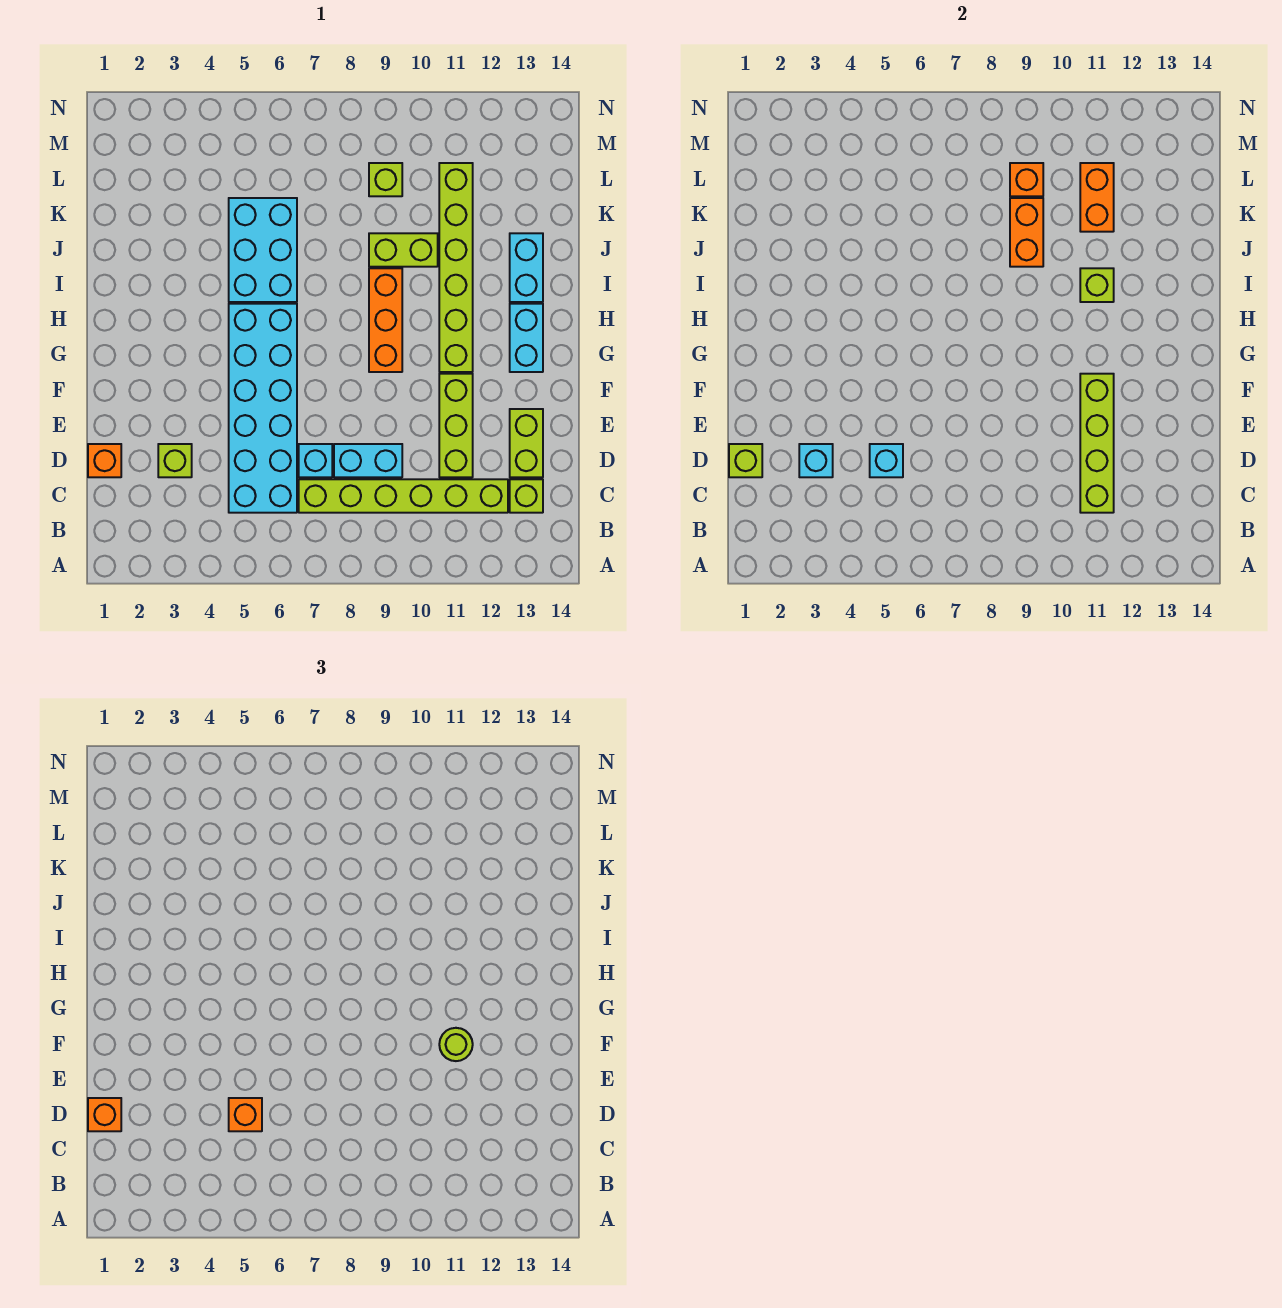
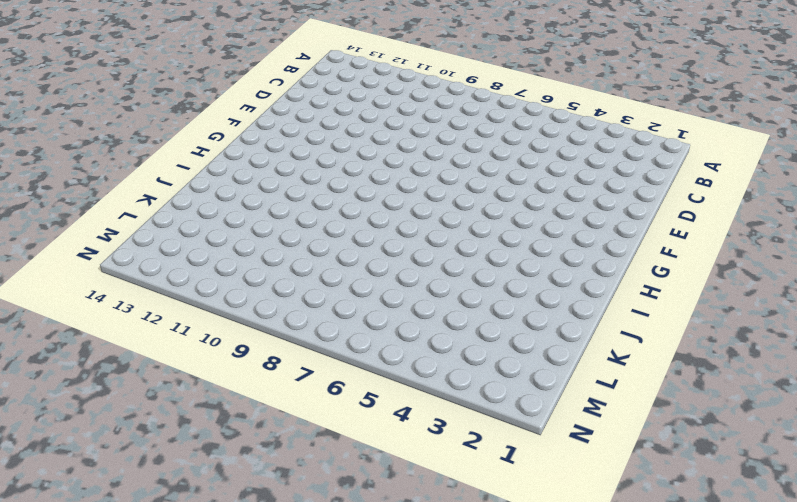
none -> cyan 2x6 brick [229,304,297,513]
none -> lime 1x6 brick [299,479,508,513]
none -> lime 1x1 brick [510,479,543,513]

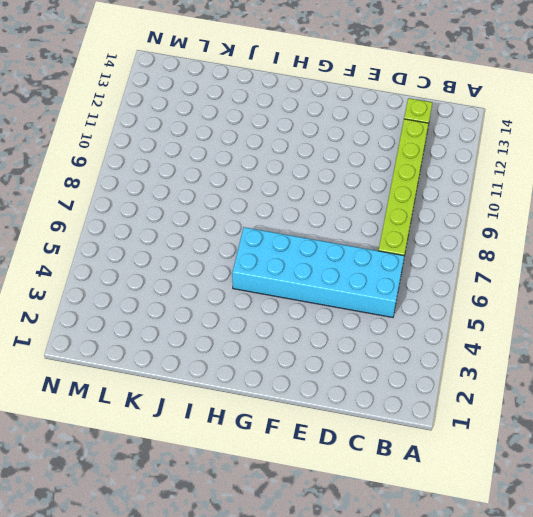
none -> orange 1x1 brick [88,444,121,477]
none -> lime 1x1 brick [158,444,192,477]
none -> cyan 1x1 brick [299,444,332,477]

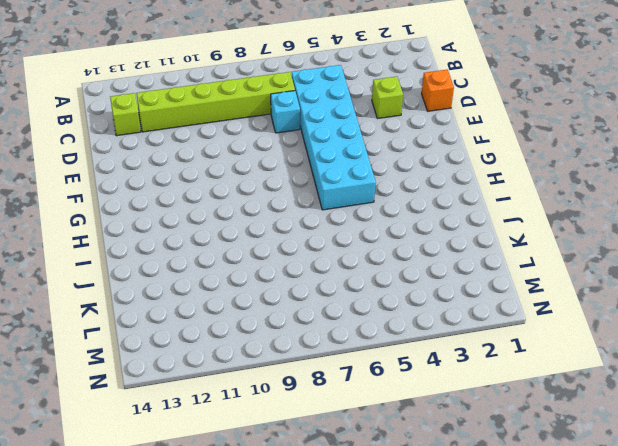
none -> cyan 1x2 brick [334,444,402,477]
none -> lime 1x3 brick [439,374,473,477]
none -> lime 1x2 brick [510,409,543,477]

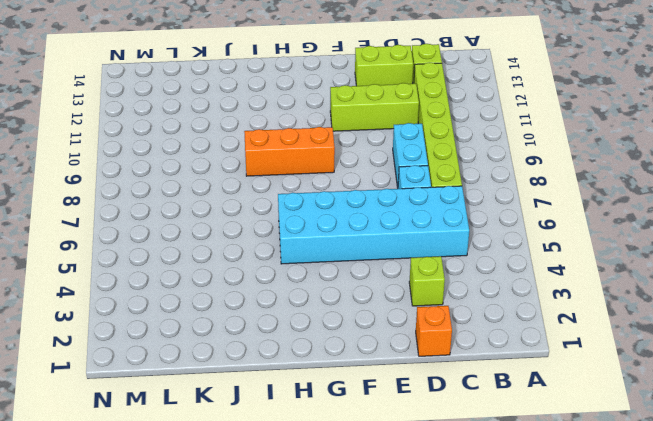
none -> lime 1x6 brick [439,163,473,372]
none -> cyan 1x2 brick [510,304,543,372]
none -> cyan 2x3 brick [229,198,297,302]

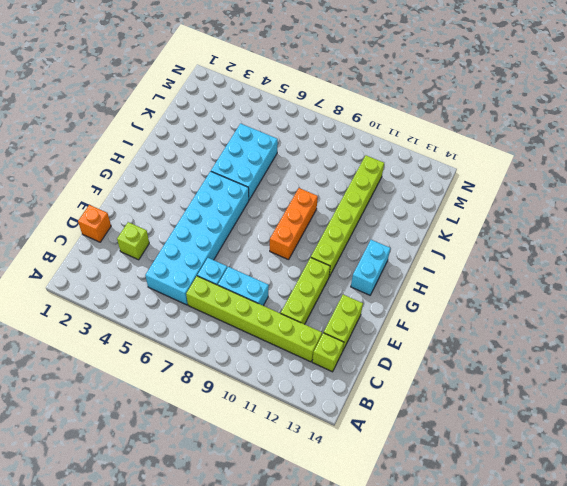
none -> cyan 1x2 brick [510,233,543,302]
none -> lime 1x2 brick [369,233,438,267]
none -> lime 1x1 brick [369,163,402,196]

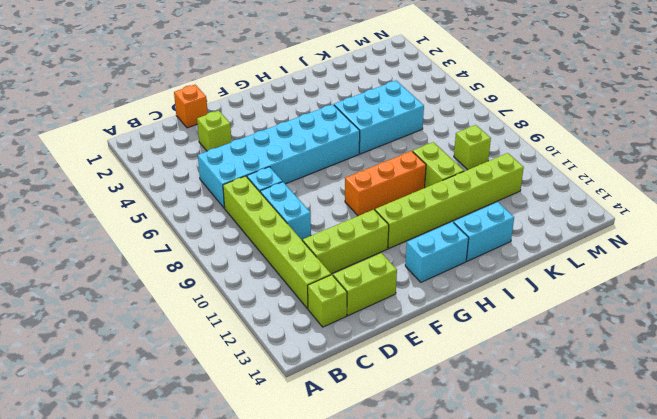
none -> lime 1x4 brick [1080,374,1114,513]
none -> lime 1x1 brick [729,444,762,477]
none -> cyan 1x1 brick [799,444,833,477]

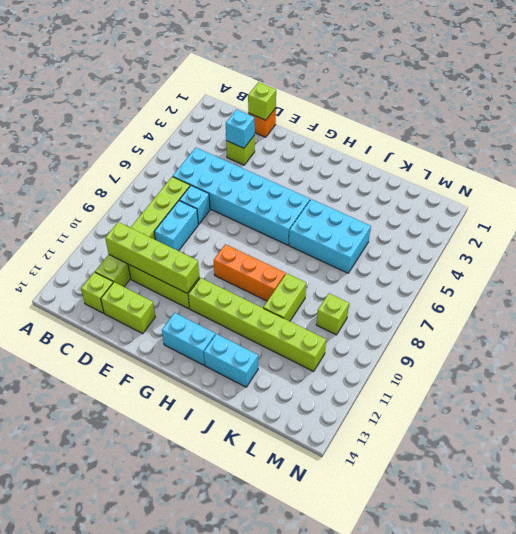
none -> cyan 1x1 brick [870,444,903,477]
none -> lime 1x1 brick [1080,268,1114,302]
none -> orange 1x2 brick [1010,198,1043,267]

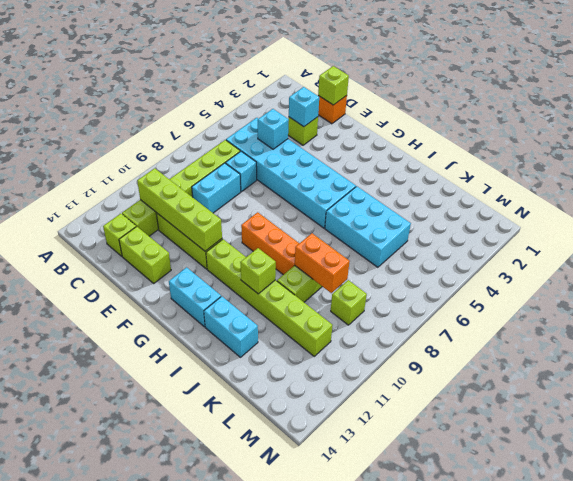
none -> orange 1x2 brick [1080,163,1114,232]
none -> orange 1x1 brick [1010,163,1043,196]
none -> orange 1x1 brick [88,1098,121,1131]

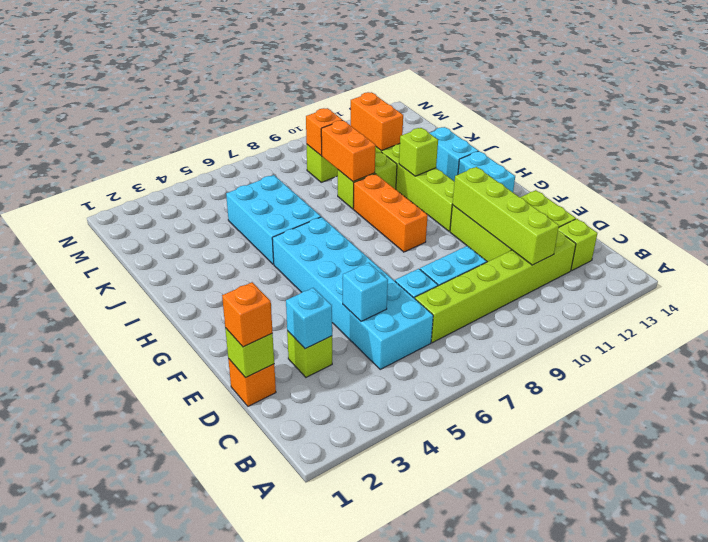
none -> orange 1x1 brick [229,1098,262,1131]
none -> lime 1x1 round brick [439,1028,473,1061]

